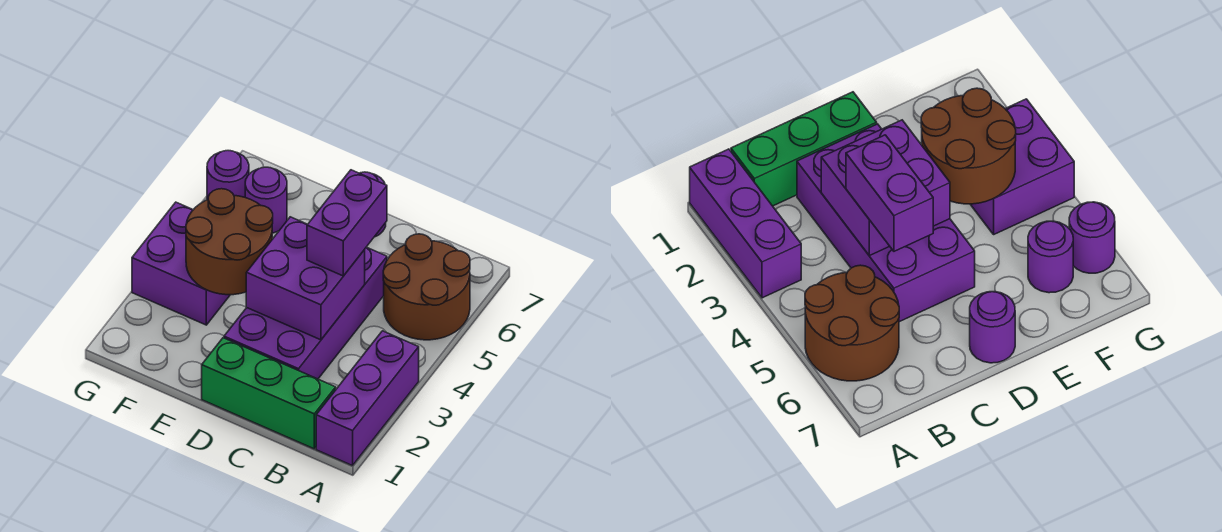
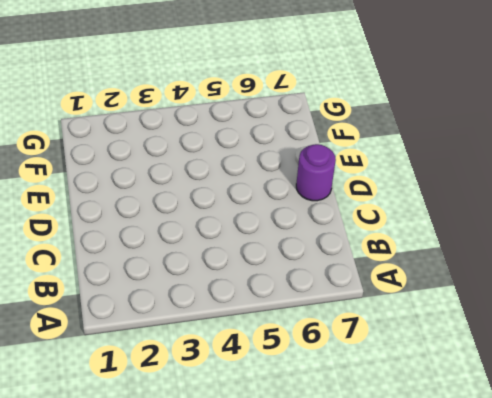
none -> purple 1x3 brick [316,331,419,466]
none -> brown 2x2 round brick [383,234,470,340]

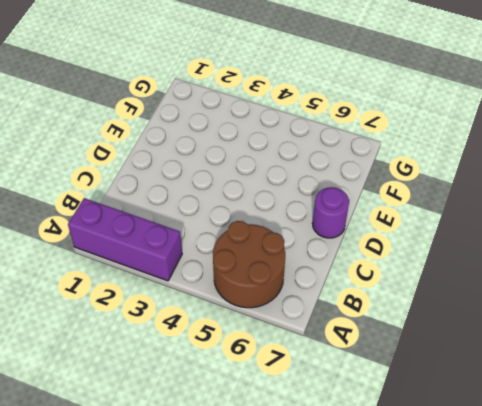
none -> green 1x3 brick [202,338,336,449]
none -> purple 2x4 brick [224,247,387,379]

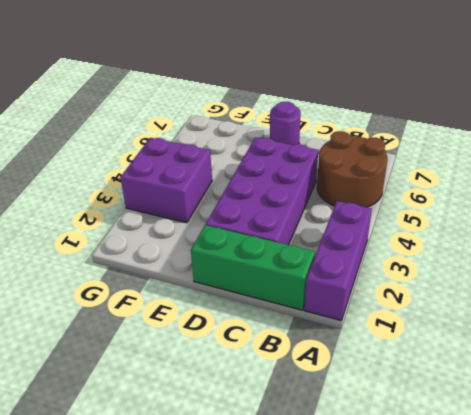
none -> purple 1x1 round brick [245,167,287,233]
none -> purple 1x1 round brick [207,151,249,200]

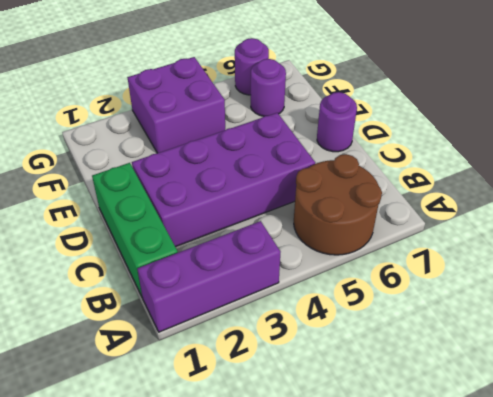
none -> purple 2x2 brick [246,217,365,340]
none -> brown 2x2 round brick [186,189,273,295]

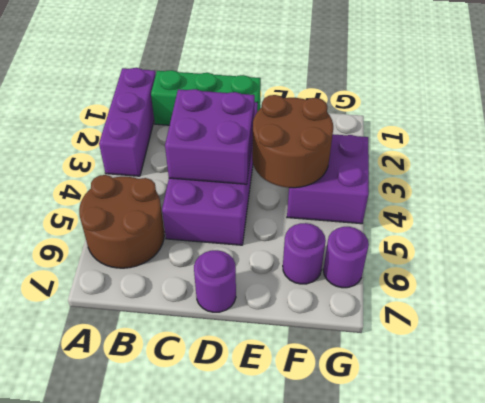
none -> purple 1x2 brick [307,170,387,276]

